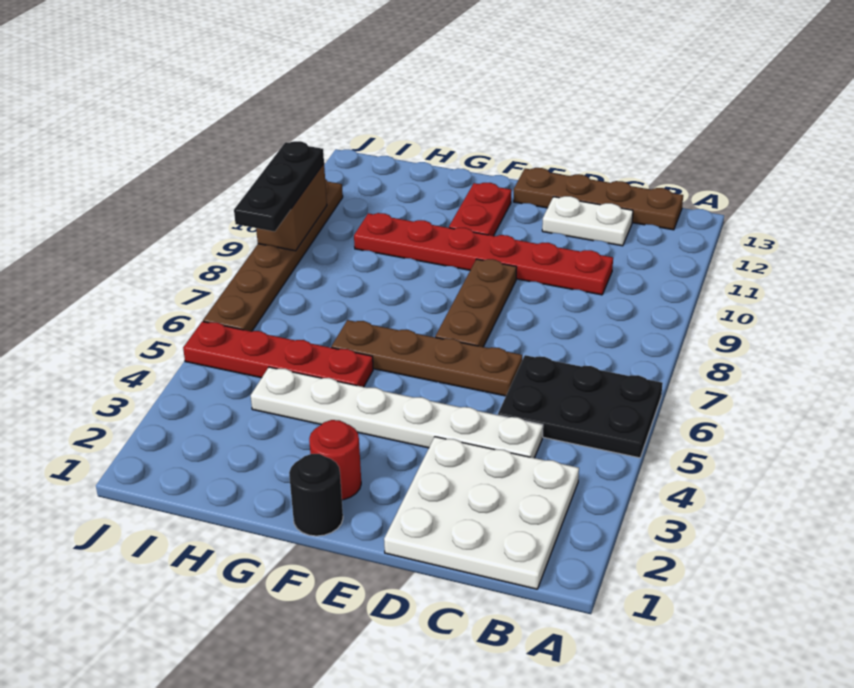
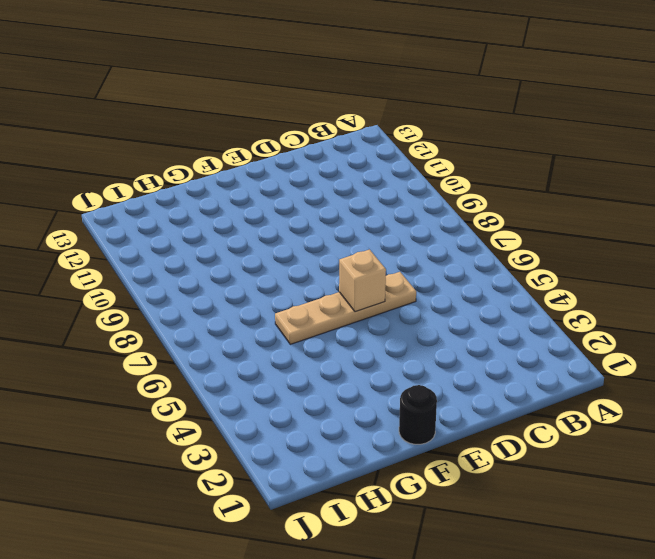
tan 1x4 plate [275,272,416,344] -> brown 1x4 plate [331,320,522,396]
tan 1x1 brick [339,249,386,312] -> none
none -> black 2x3 plate [498,355,663,458]
none -> white 3x3 plate [384,437,579,589]
none -> brown 1x4 plate [514,168,683,230]

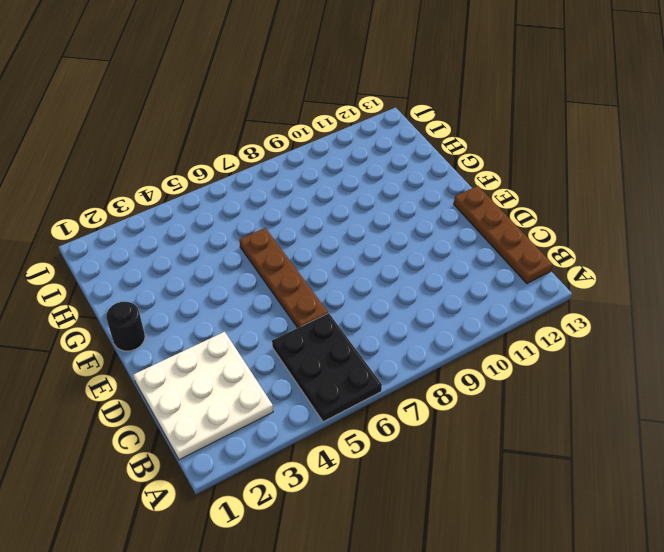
none -> white 1x6 plate [251,367,543,458]
none -> red 1x6 plate [354,213,613,295]
none -> white 1x2 plate [542,196,633,246]

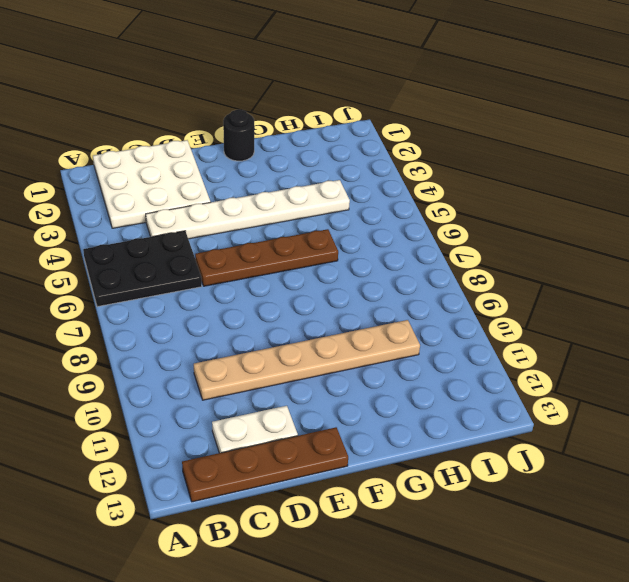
tan 1x6 plate [194,320,420,400] -> red 1x6 plate [354,213,613,295]
none -> brown 1x3 plate [435,259,517,347]
none -> red 1x1 round brick [309,420,361,500]
none -> red 1x2 plate [449,183,511,236]

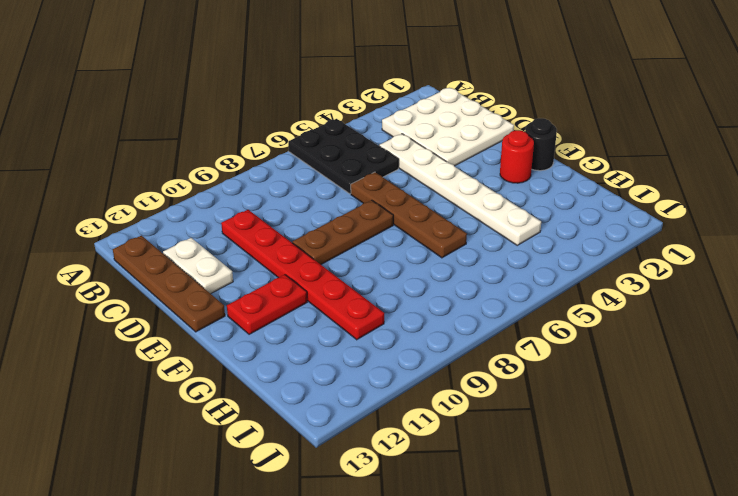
none -> red 1x4 plate [183,321,373,387]
none -> brown 1x6 plate [203,179,343,331]
none -> brown 1x2 brick [256,164,327,251]

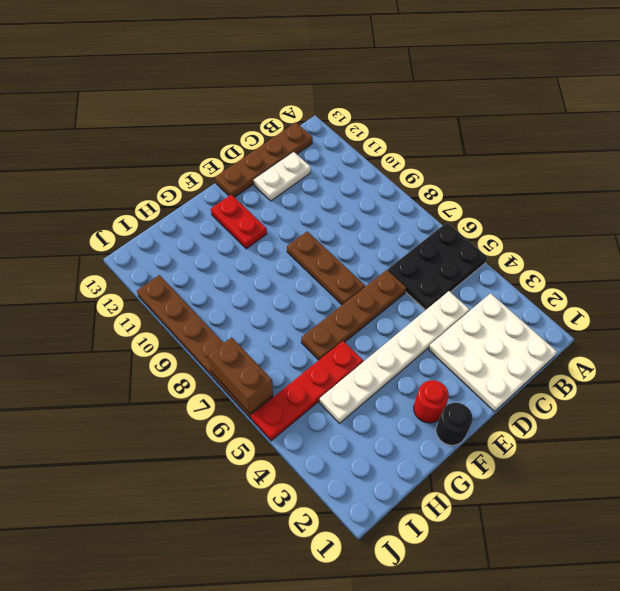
brown 1x2 brick [208,337,273,414] -> brown 1x2 brick moved to [256,164,327,251]
none -> red 1x6 plate [354,213,613,295]
none -> black 1x3 plate [234,141,324,231]

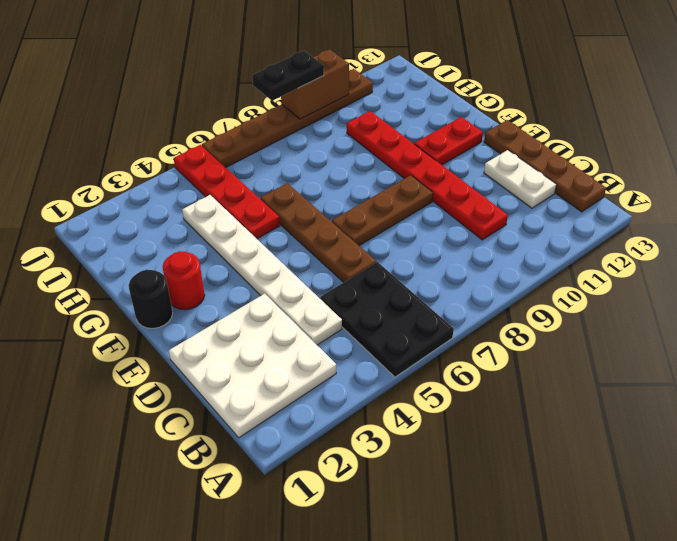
black 1x2 plate [252,51,324,101] -> black 1x3 plate [234,141,324,231]

